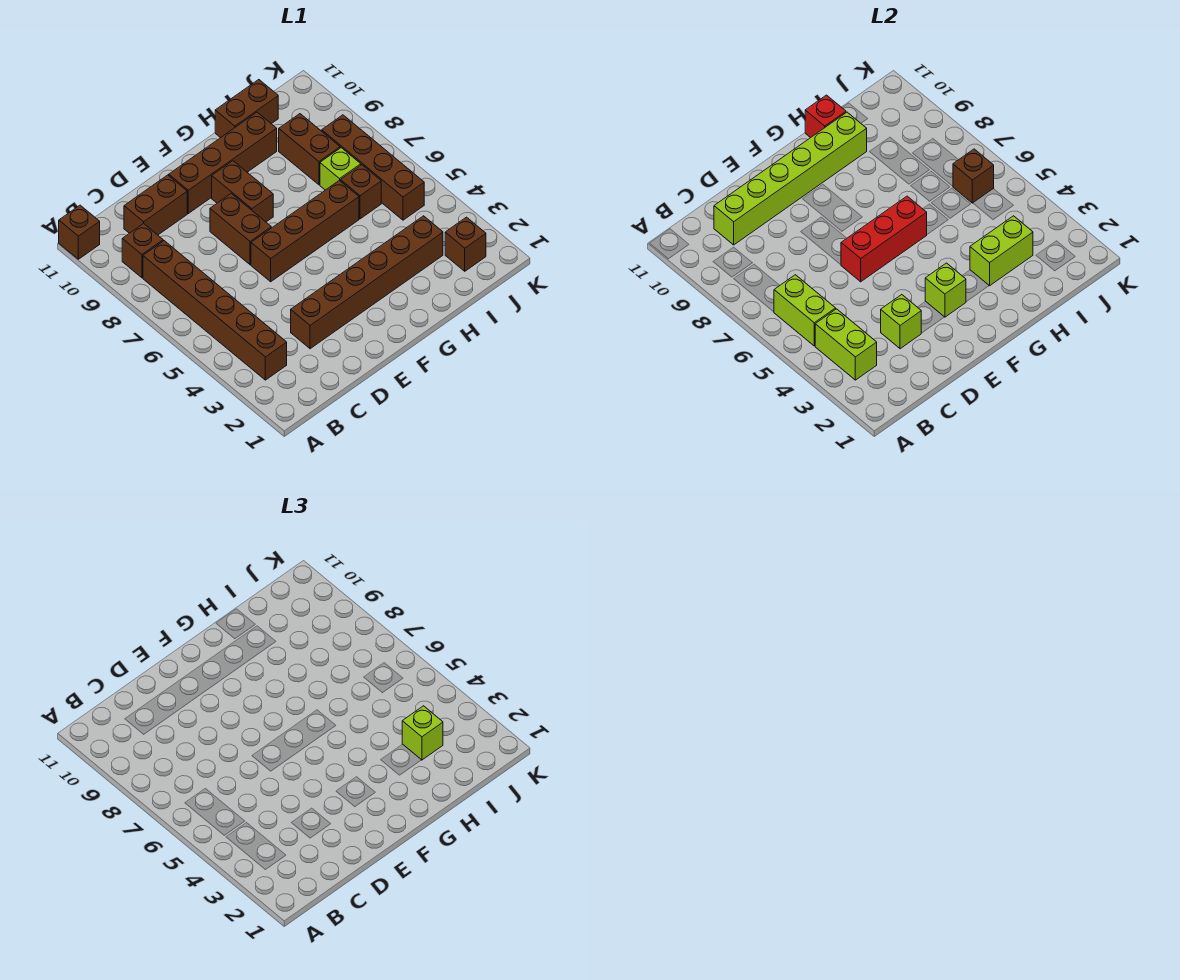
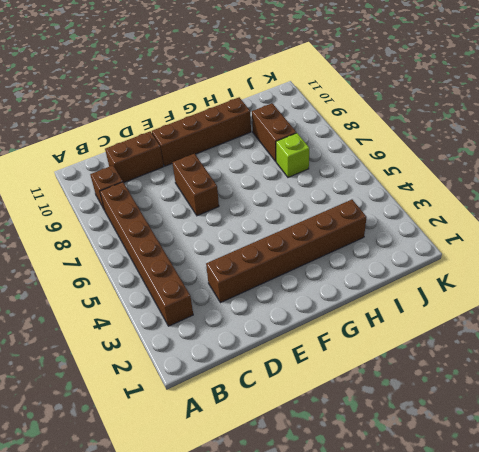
none -> brown 1x1 brick [59,205,100,259]
none -> brown 1x4 brick [251,180,359,282]
none -> brown 1x2 brick [212,161,273,222]

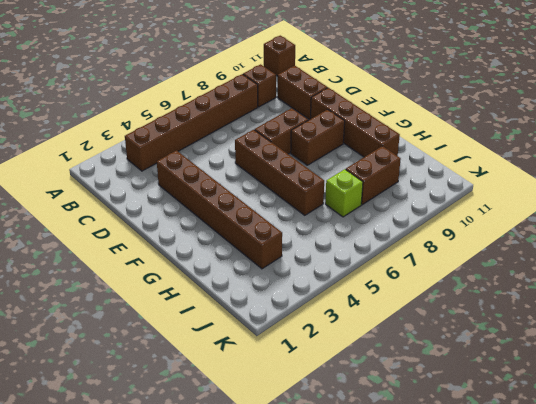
none -> brown 1x2 brick [215,80,278,138]
none -> brown 1x1 brick [341,165,381,219]
none -> brown 1x1 brick [445,217,486,271]

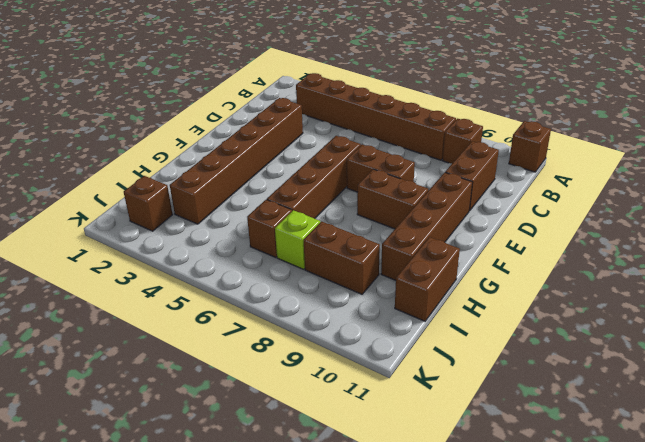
none -> brown 1x4 brick [322,115,424,220]
none -> lime 1x2 brick [815,309,877,380]
none -> lime 1x2 brick [774,275,836,346]

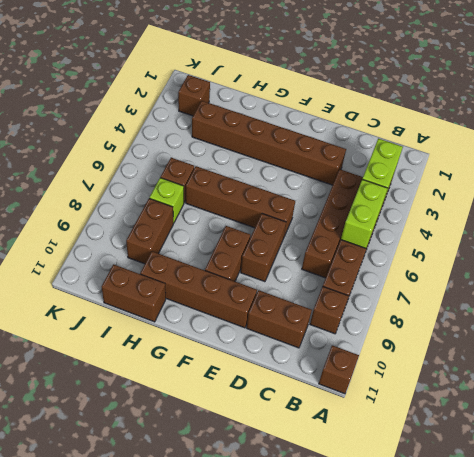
brown 1x4 brick [302,169,363,278] -> brown 1x4 brick moved to [322,115,424,220]
none -> lime 1x6 brick [714,112,867,245]
none -> lime 1x1 brick [881,295,921,349]
none -> red 1x3 brick [841,196,927,282]

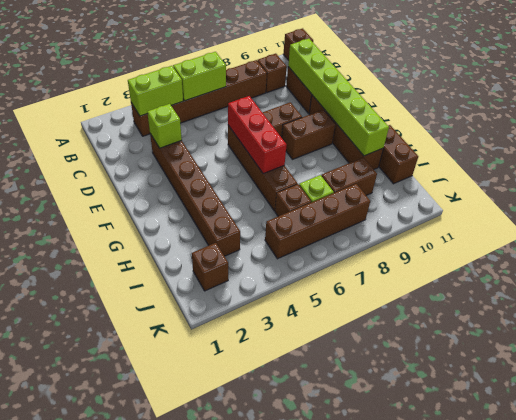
none -> lime 1x1 brick [925,263,966,317]
none -> lime 1x2 brick [970,216,1033,286]
none -> red 1x1 brick [805,95,846,138]

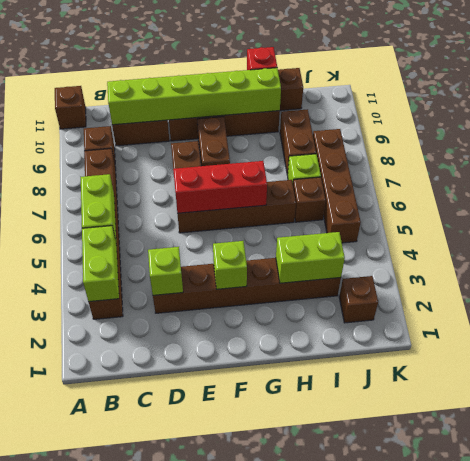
none -> brown 1x1 brick [953,149,994,203]
none -> lime 1x1 brick [402,706,443,760]

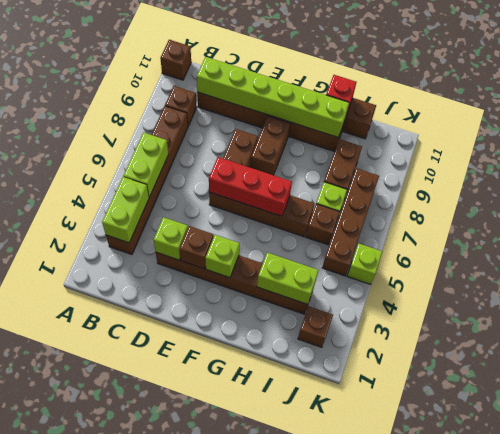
brown 1x1 brick [179,226,214,269] -> brown 1x1 brick moved to [953,149,994,203]
lime 1x1 brick [347,243,382,284] -> lime 1x1 brick moved to [402,706,443,760]

